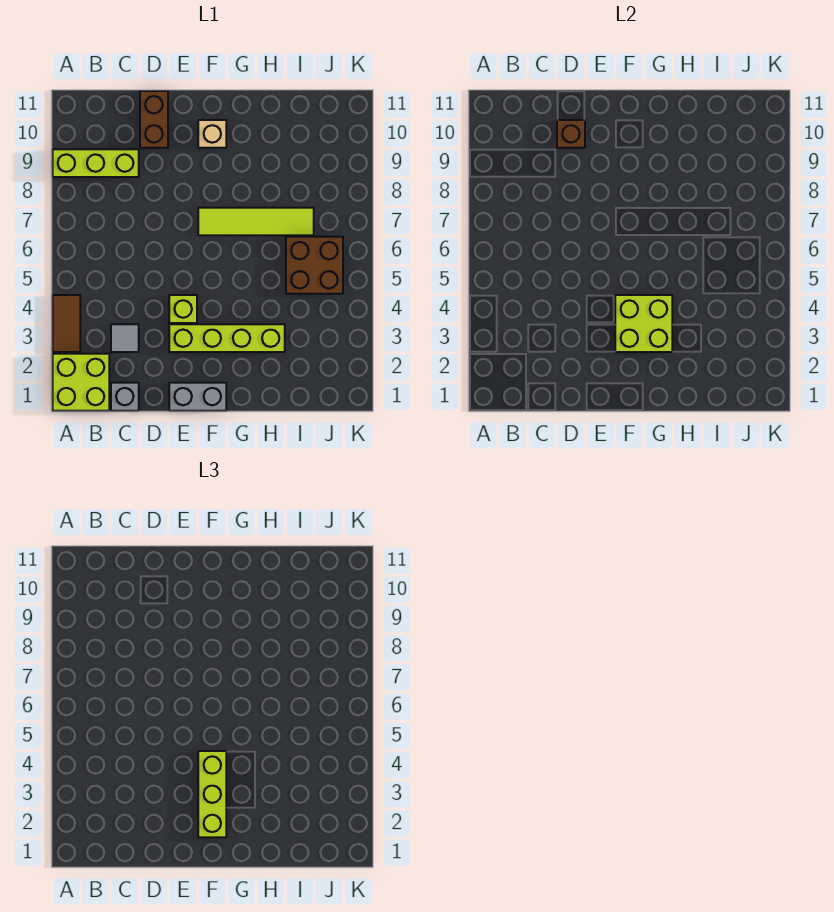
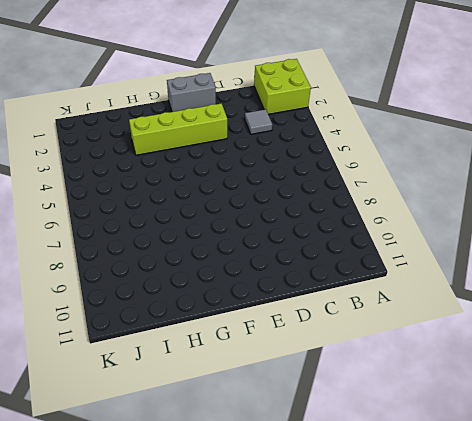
none -> brown 1x2 tile [53,295,80,352]
none -> lime 1x3 brick [53,149,139,177]
none -> grey 1x1 brick [111,383,139,411]

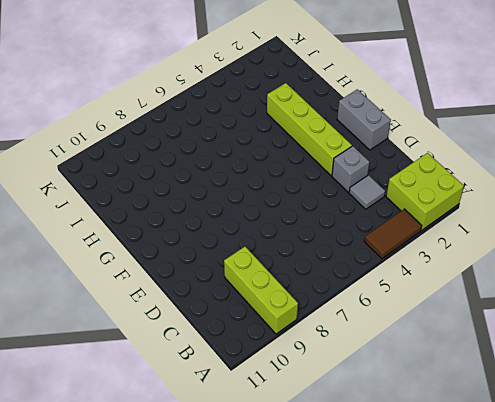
grey 1x1 brick [332,146,369,192] -> grey 1x1 brick moved to [111,383,139,411]
none -> brown 1x2 brick [140,91,168,148]
none -> lime 1x1 brick [169,295,197,323]
none -> lime 1x4 tile [198,208,314,235]

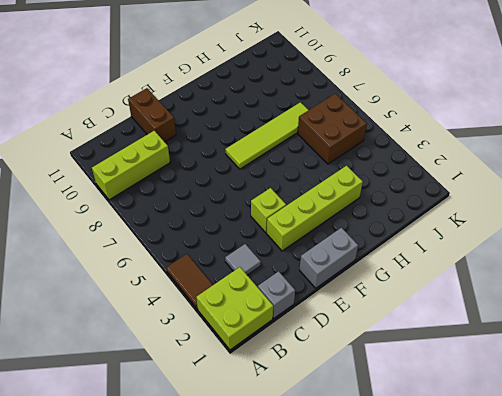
none -> tan 1x1 brick [198,120,226,148]
none -> brown 1x1 brick [557,120,585,148]
none -> lime 2x2 brick [615,295,672,352]

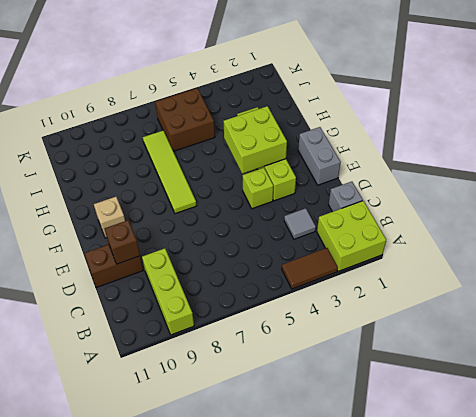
none -> lime 1x3 brick [198,751,226,837]

